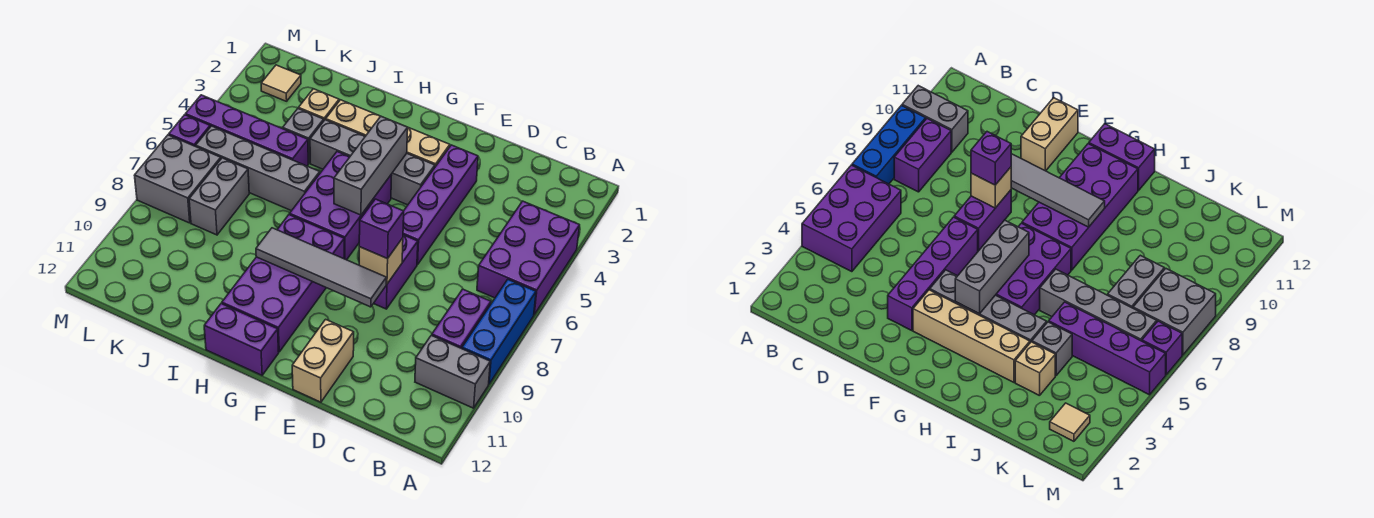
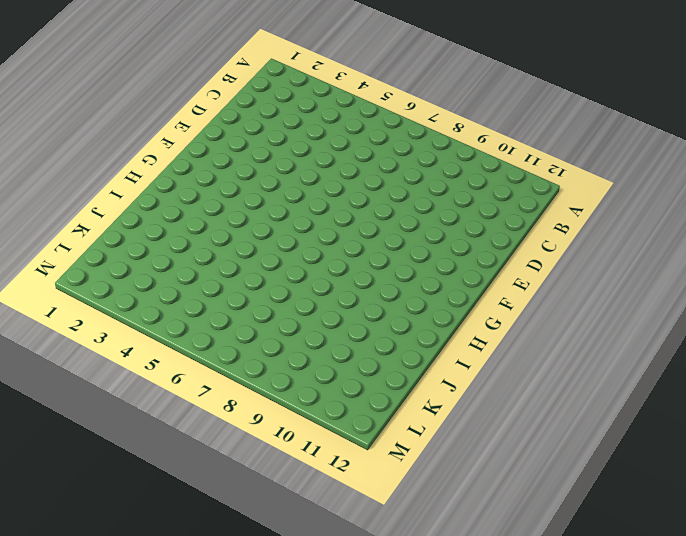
none -> purple 2x3 brick [477,201,580,314]
none -> blue 1x3 brick [462,280,536,384]
none -> grey 1x2 brick [415,335,490,408]

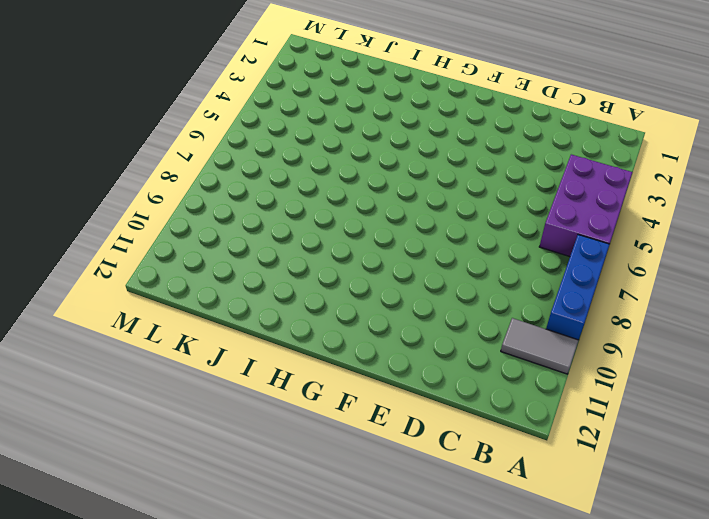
grey 1x2 tile [501,318,579,374] -> grey 1x2 brick [415,335,490,408]
none -> purple 1x2 brick [432,289,491,349]
none -> purple 1x4 brick [403,145,478,265]
none -> purple 1x2 brick [374,235,418,309]

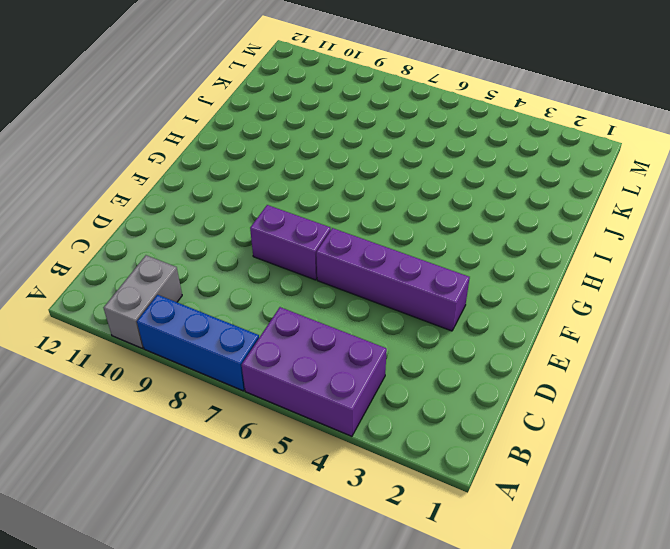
none -> purple 1x2 brick [432,289,491,349]
none -> tan 1x2 brick [292,319,354,402]
none -> tan 1x4 brick [326,100,450,167]

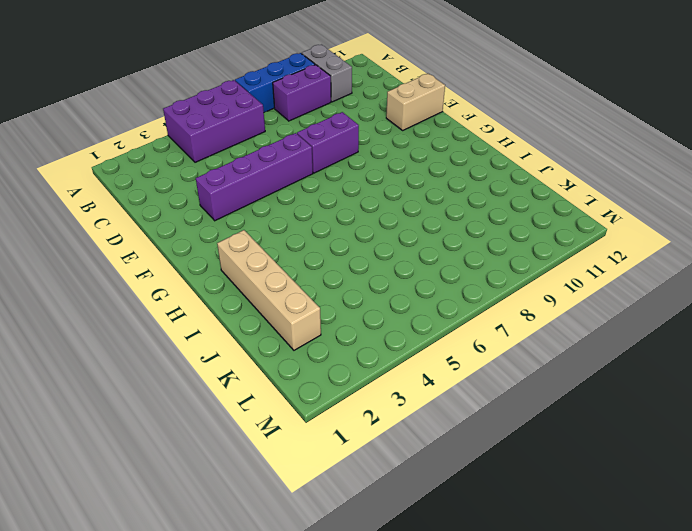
tan 1x4 brick [217,230,321,350] -> tan 1x4 brick moved to [326,100,450,167]
none -> grey 1x4 brick [310,120,435,205]
none -> purple 2x3 brick [290,152,392,260]
none -> purple 2x4 brick [222,215,344,352]

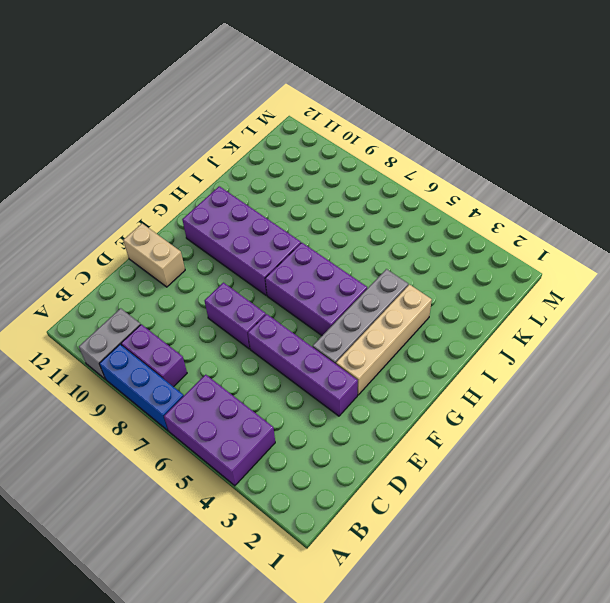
none -> purple 1x2 brick [204,304,279,375]
none -> grey 1x4 brick [196,126,320,211]
none -> tan 1x1 brick [298,89,339,120]

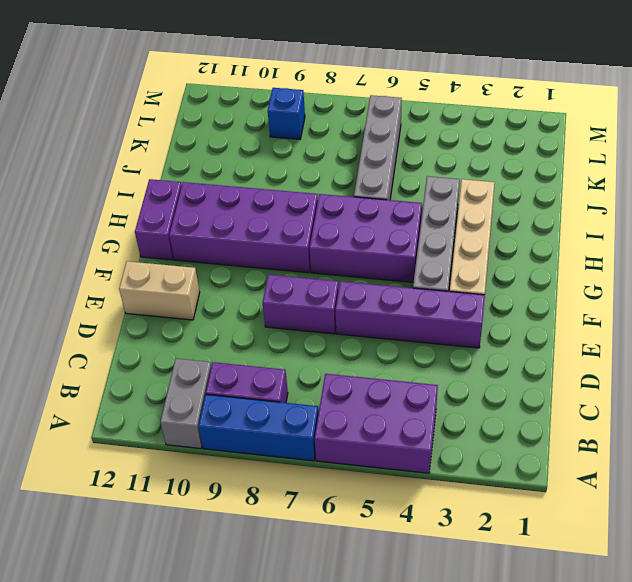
blue 1x1 brick [268,88,305,139] -> none
none -> tan 1x1 brick [298,89,339,120]
none -> grey 1x1 brick [283,109,324,163]
none -> purple 1x4 brick [185,95,308,166]

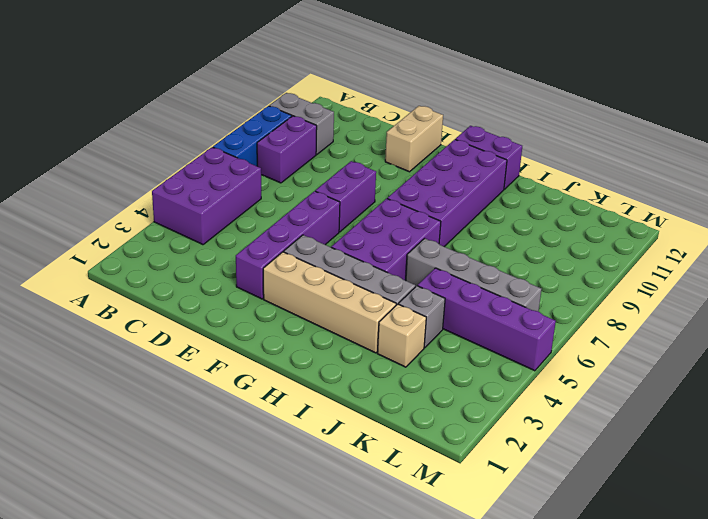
none -> grey 1x2 brick [189,158,249,235]
none -> tan 1x1 tile [261,65,301,101]
none -> grey 2x2 brick [134,135,221,223]

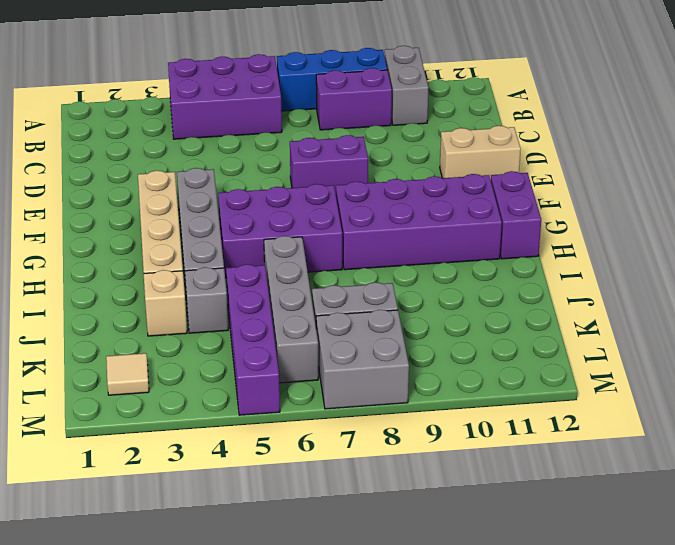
none -> purple 1x4 brick [403,145,478,265]
none -> purple 1x1 brick [169,115,210,146]
none -> tan 1x1 brick [359,238,403,284]

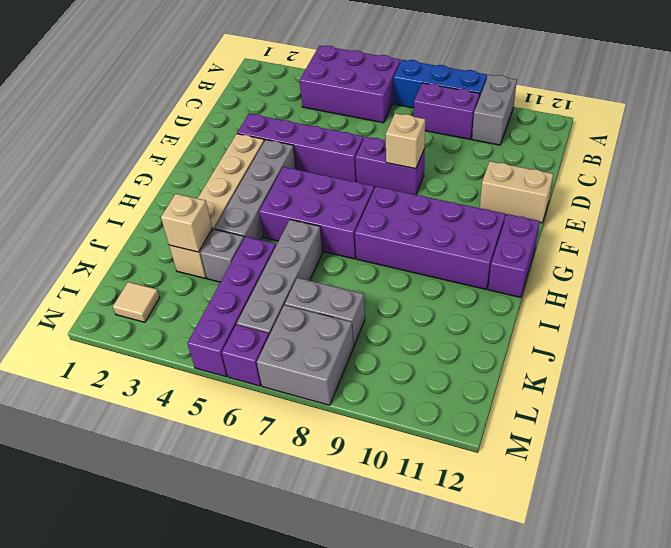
tan 1x1 brick [161,194,212,252] -> none
none -> grey 1x4 tile [256,228,386,307]
none -> grey 1x3 brick [334,116,408,215]
none -> purple 1x1 brick [359,199,404,259]

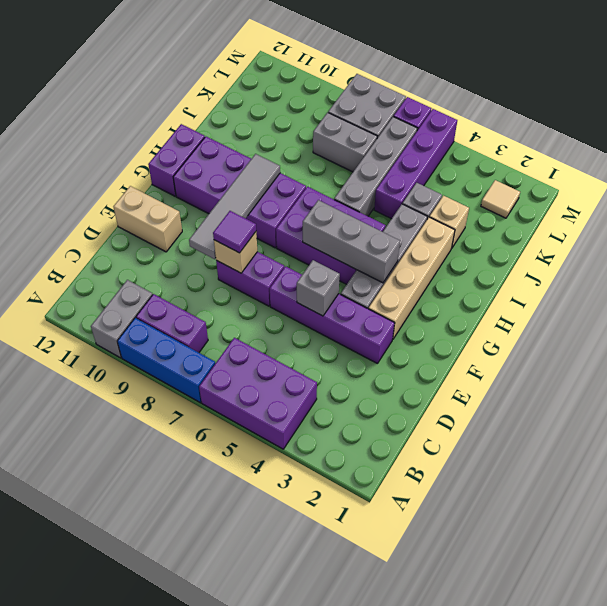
grey 1x1 brick [297,260,340,316] -> none
purple 1x1 tile [213,211,256,253] -> purple 1x1 brick [359,199,404,259]

